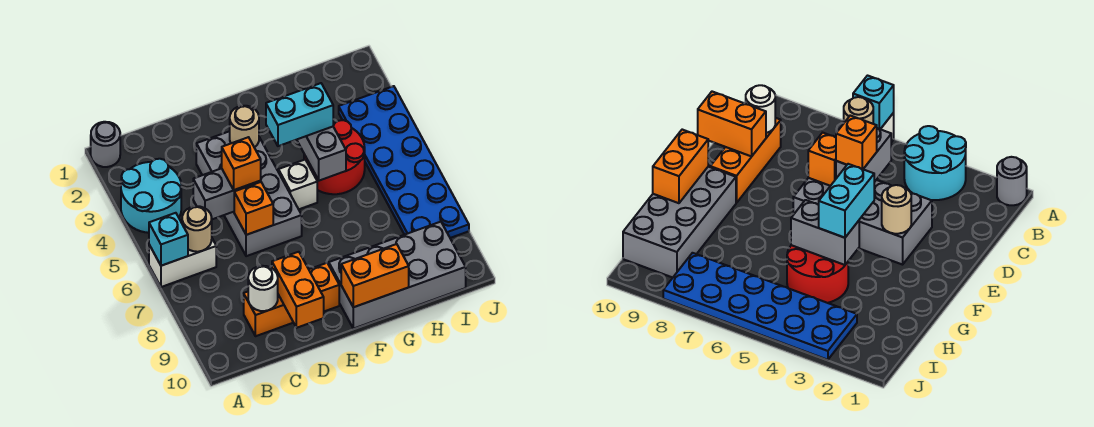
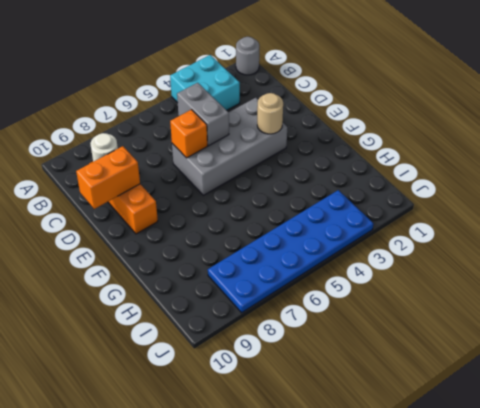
cyan 2x2 brick [170,55,240,110] -> cyan 2x2 round brick [121,159,181,233]
none -> white 1x2 brick [149,239,216,287]
none -> white 1x1 brick [278,160,317,209]
none -> grey 2x4 brick [329,222,466,329]

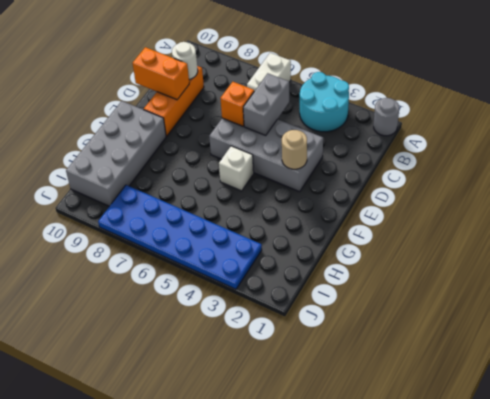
none -> red 2x2 round brick [304,120,365,194]
none -> cyan 1x1 brick [149,213,188,266]
none -> tan 1x1 round brick [182,206,212,252]

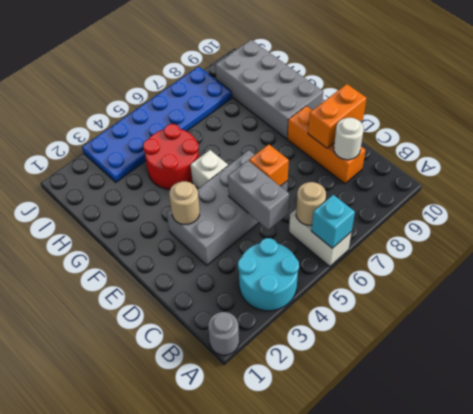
none -> orange 1x2 brick [341,244,409,307]
none -> grey 1x2 brick [297,127,346,181]
none -> orange 1x1 brick [222,137,261,190]

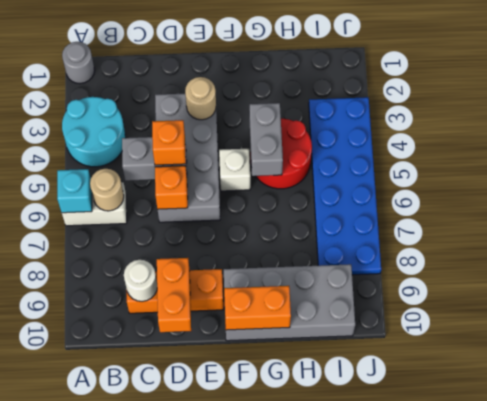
none -> cyan 1x2 brick [266,83,333,146]

